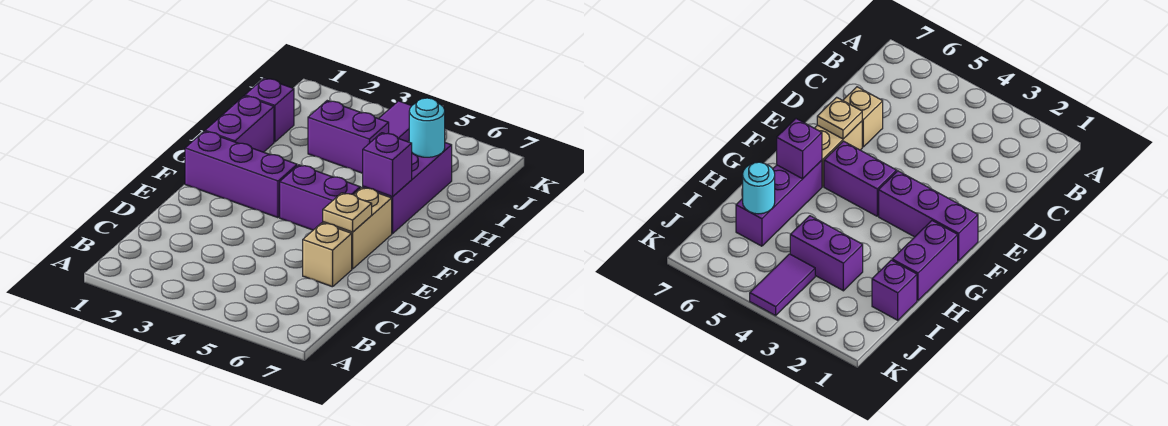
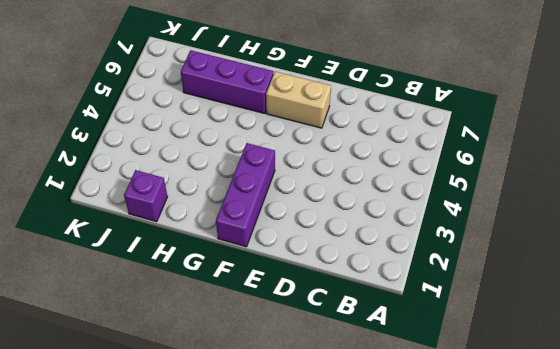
none -> tan 1x1 brick [303,223,352,287]
none -> purple 1x2 brick [280,165,360,230]
none -> purple 1x2 brick [205,96,274,152]

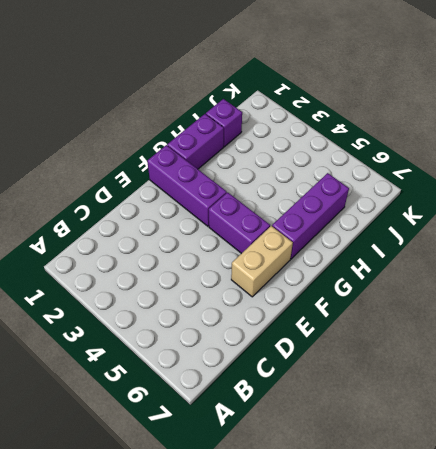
none -> tan 1x1 brick [303,223,352,287]
none -> purple 1x2 brick [308,101,389,173]
none -> purple 1x2 tile [379,101,412,142]

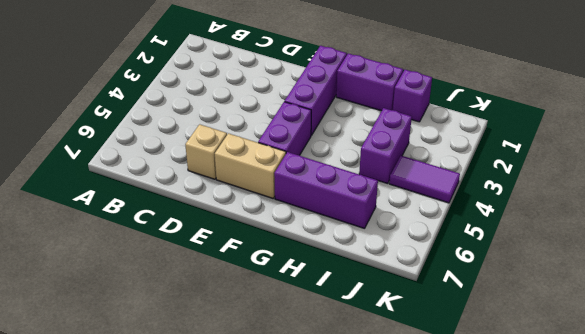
none -> tan 1x1 plate [323,193,372,232]
none -> purple 1x1 brick [363,133,412,197]
none -> cyan 1x1 round brick [409,98,445,157]

